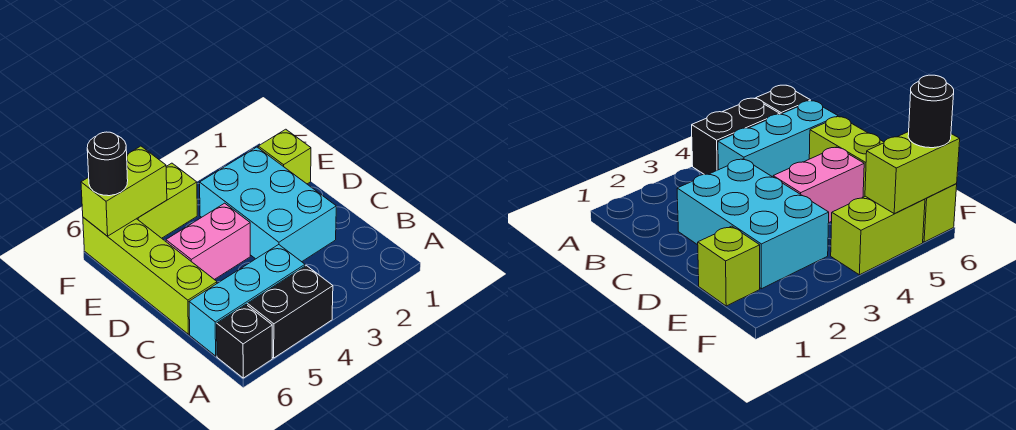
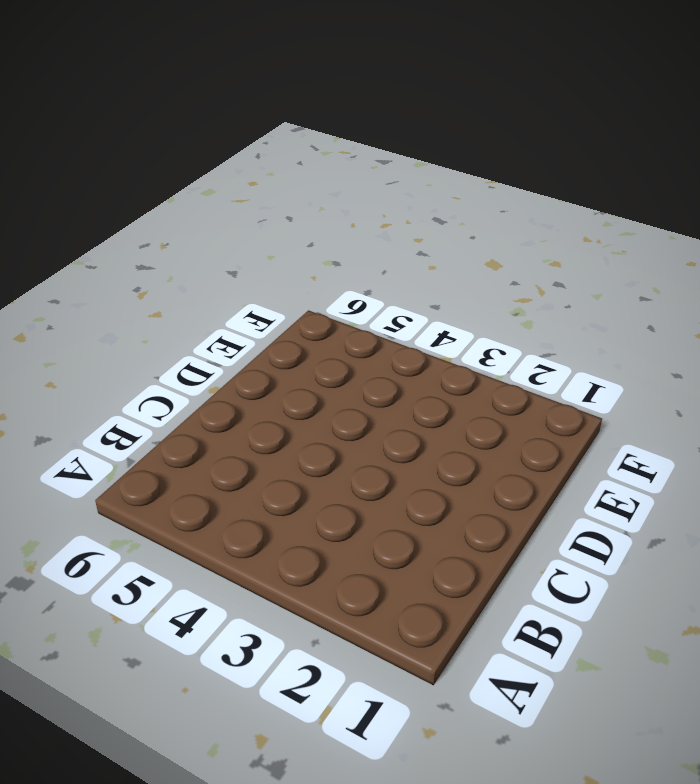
none -> black 1x2 brick [247,265,333,358]
none -> black 1x1 brick [217,305,272,378]

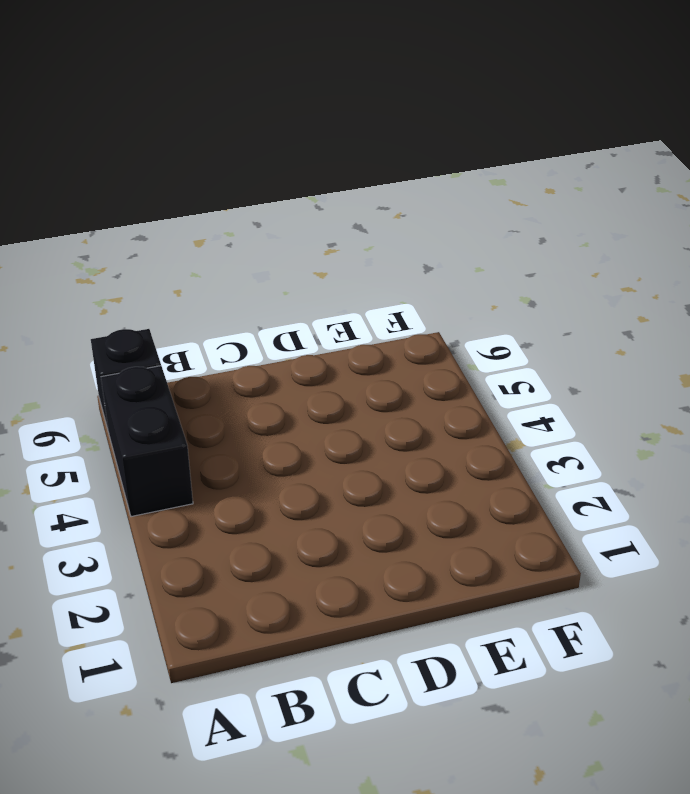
none -> cyan 1x3 brick [189,245,305,356]
none -> cyan 2x3 brick [200,147,336,262]

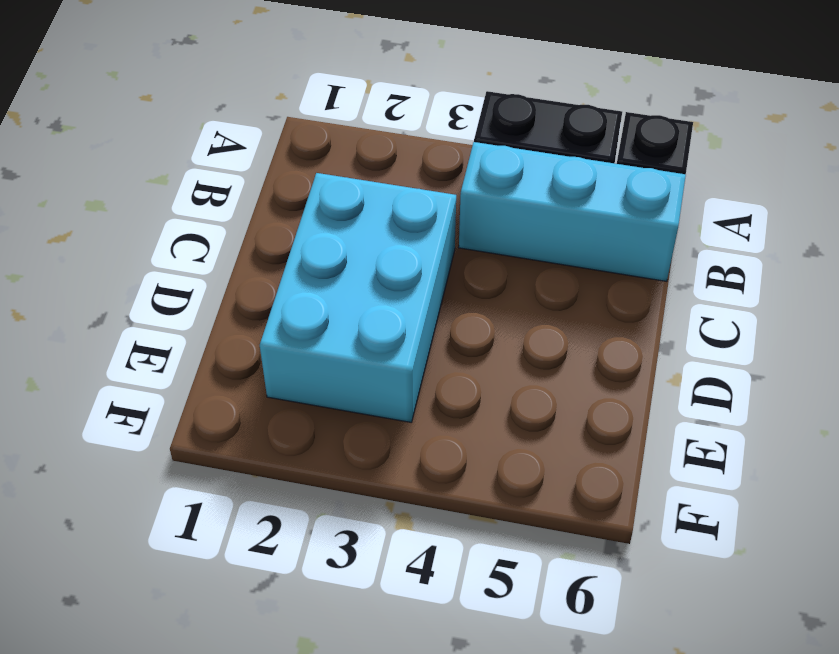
none -> lime 1x4 brick [83,217,217,334]
none -> pink 1x2 brick [166,203,250,280]

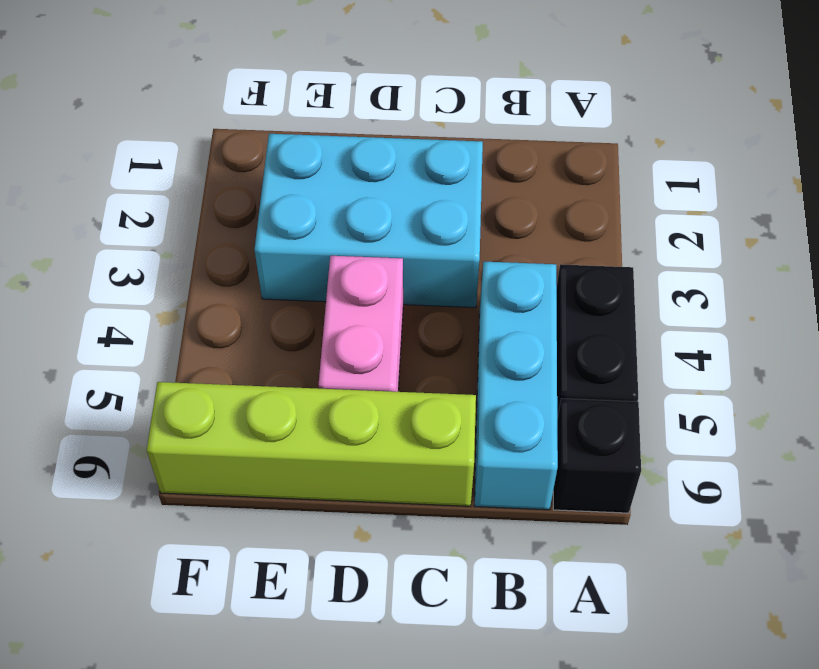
none -> lime 1x1 brick [258,129,311,184]
none -> lime 1x2 brick [137,163,197,238]

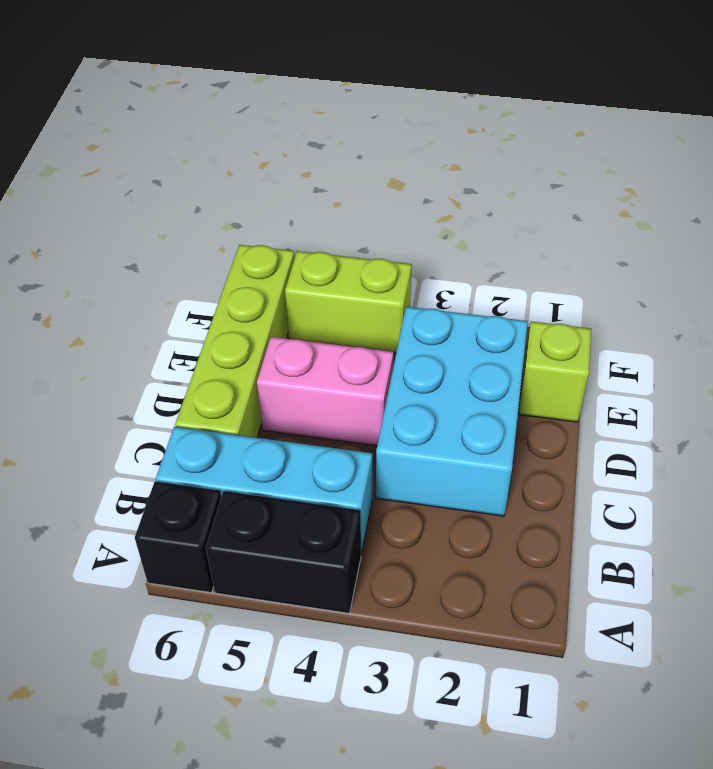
none -> lime 1x2 brick [81,146,167,236]
none -> black 1x1 round brick [87,132,128,196]

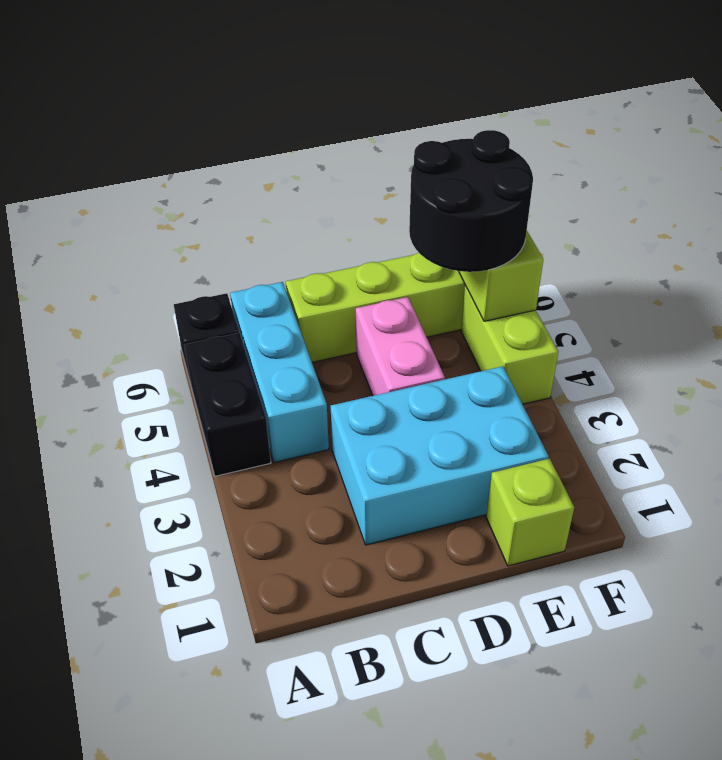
black 2x2 round brick [409,130,533,272] -> black 1x1 round brick [87,132,128,196]

